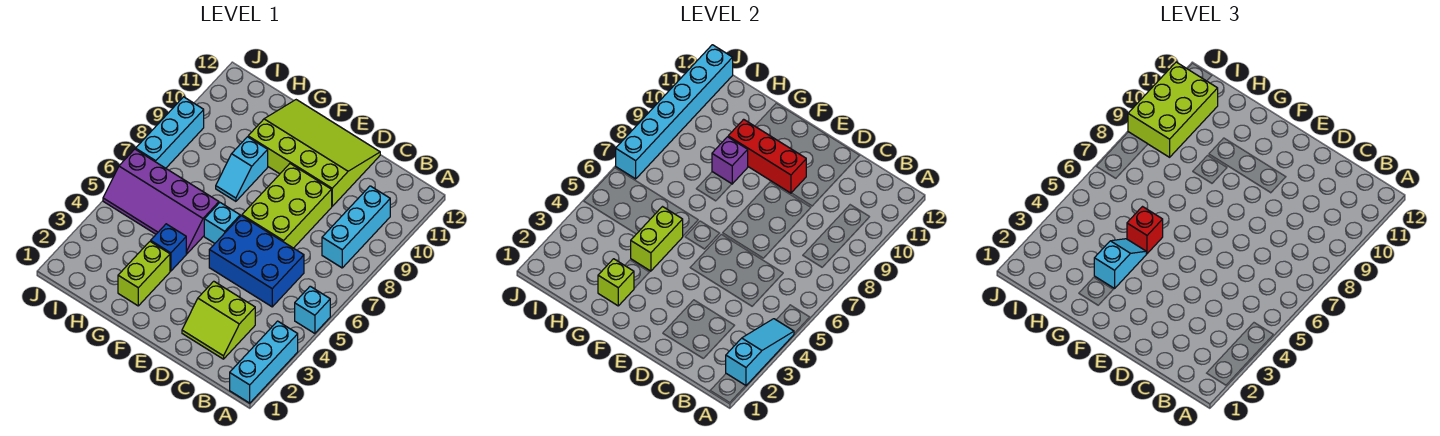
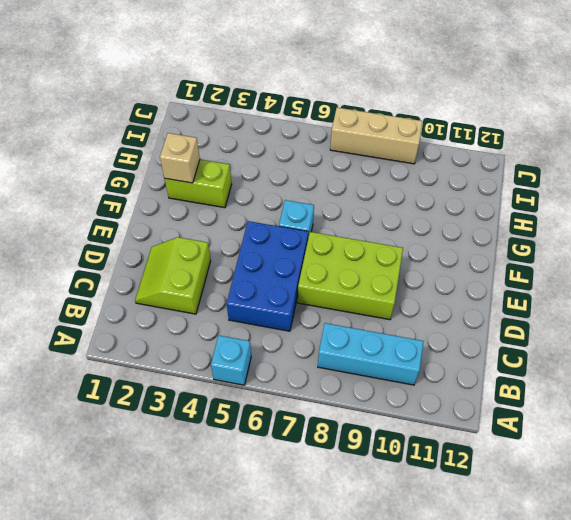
tan 1x1 brick [160,133,200,183] -> lime 1x1 brick [598,259,634,306]
tan 1x3 brick [330,108,423,164] -> cyan 1x3 brick [136,97,204,168]
none -> cyan 1x3 brick [230,321,298,403]
none -> lime 3x4 slope [248,100,380,206]
none -> blue 1x1 brick [151,224,186,271]

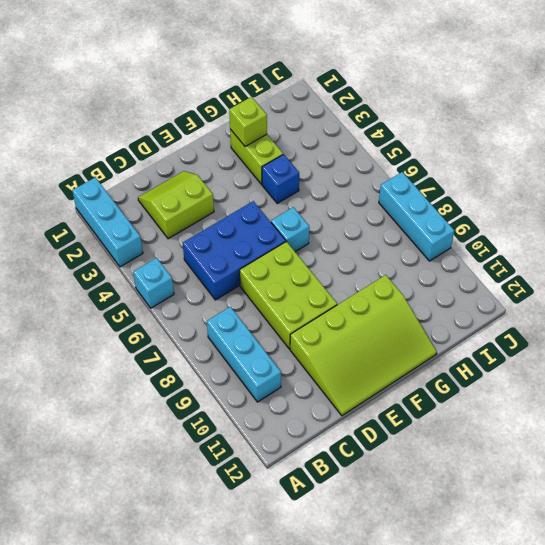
none -> purple 2x4 slope [103,149,219,254]
none -> cyan 1x2 slope [216,137,268,201]
none -> cyan 1x3 slope [726,319,794,386]

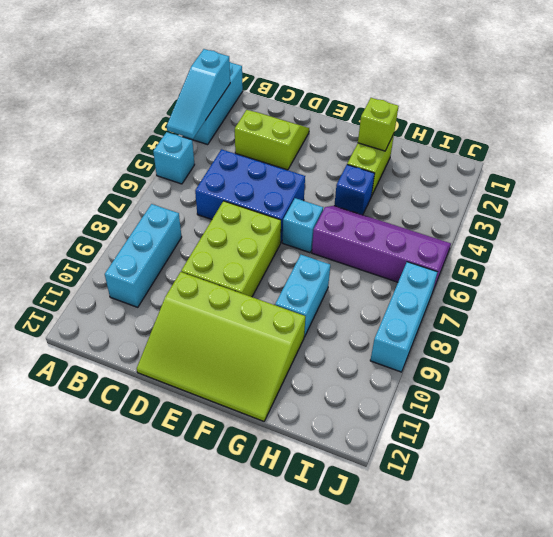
cyan 1x2 brick [275,255,330,337] -> cyan 1x2 slope [216,137,268,201]
none -> red 1x3 brick [728,119,806,193]
none -> lime 1x2 brick [631,207,683,271]
none -> purple 1x1 brick [712,137,748,184]

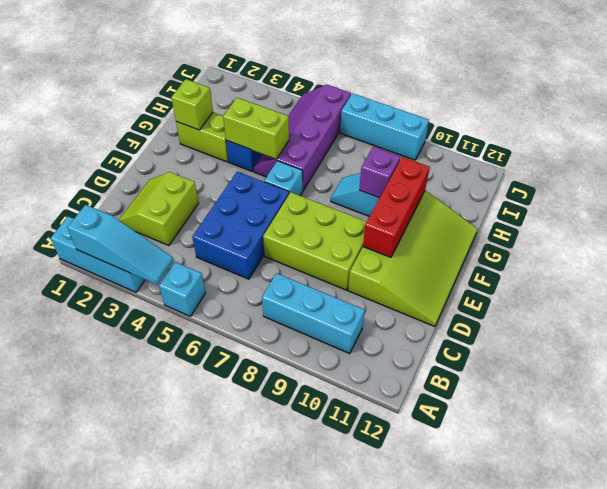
none -> cyan 1x6 brick [616,45,733,179]
none -> cyan 1x2 slope [1094,239,1146,288]
none -> red 1x1 brick [1127,207,1163,254]

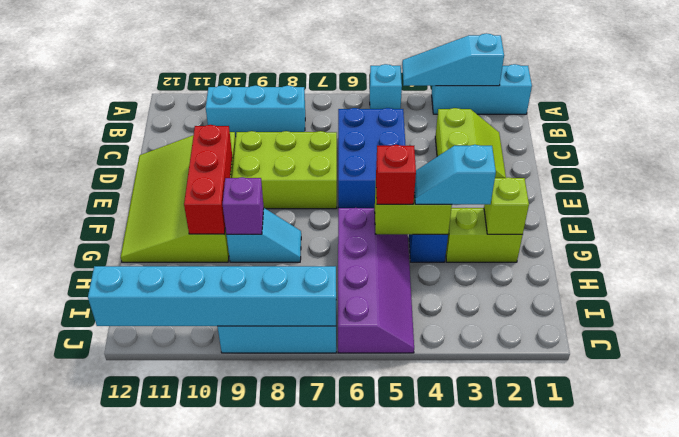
none -> cyan 1x1 brick [204,203,240,243]
none -> lime 2x3 brick [1128,62,1218,157]

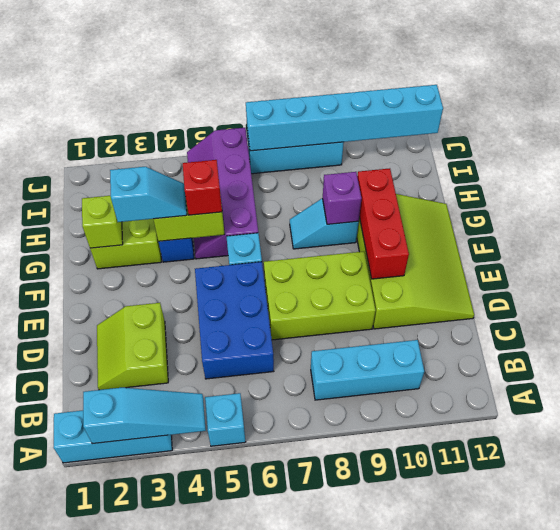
none -> lime 2x3 brick [1128,62,1218,157]

